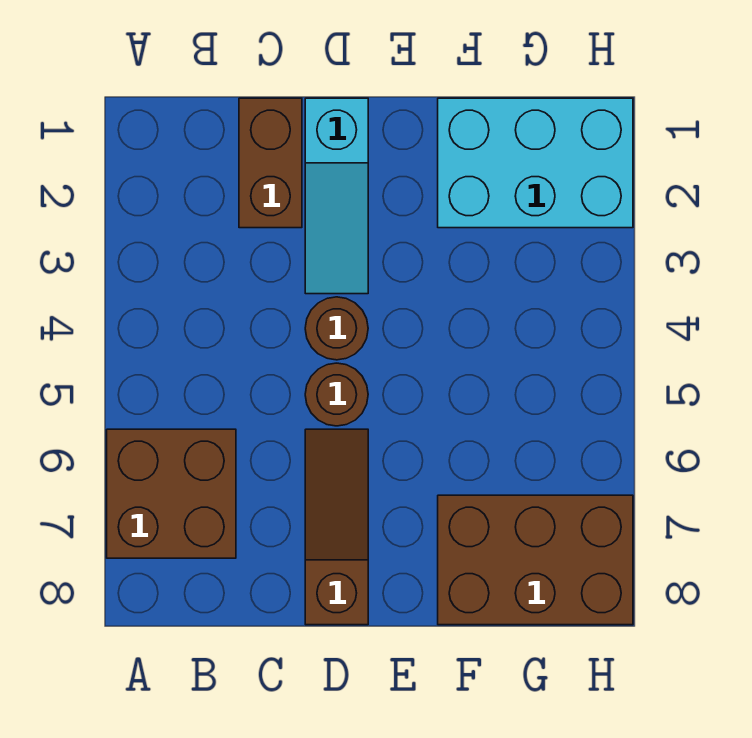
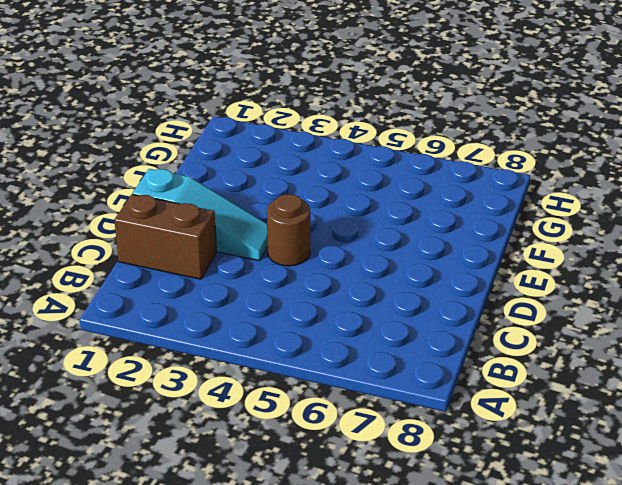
none -> brown 2x2 brick [107,429,236,558]
none -> brown 1x1 round brick [305,363,368,426]

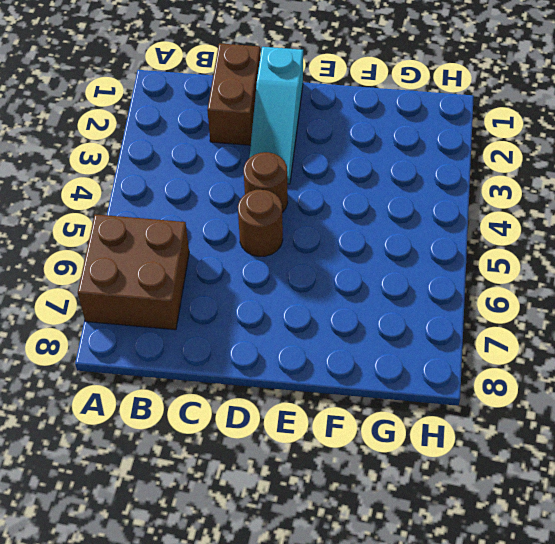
none -> brown 1x3 slope [305,429,368,625]
none -> cyan 2x3 brick [438,98,633,228]

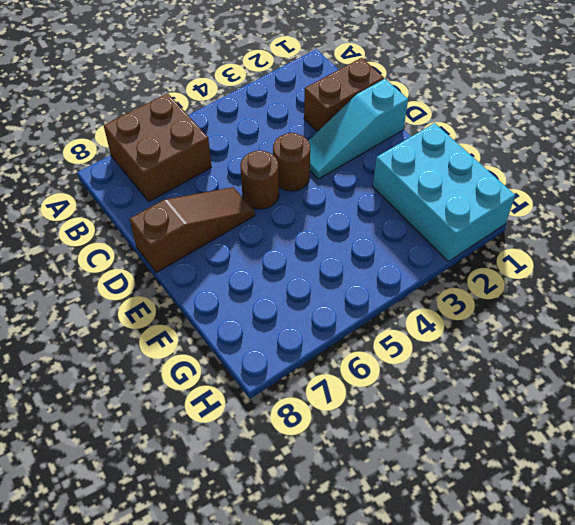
none -> brown 2x3 brick [438,495,633,625]

